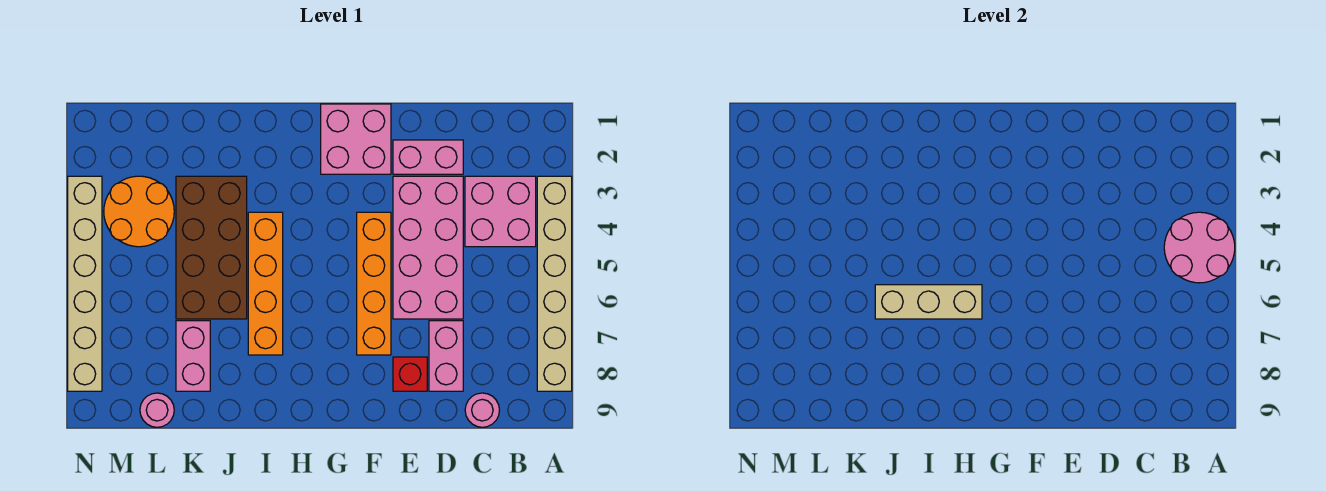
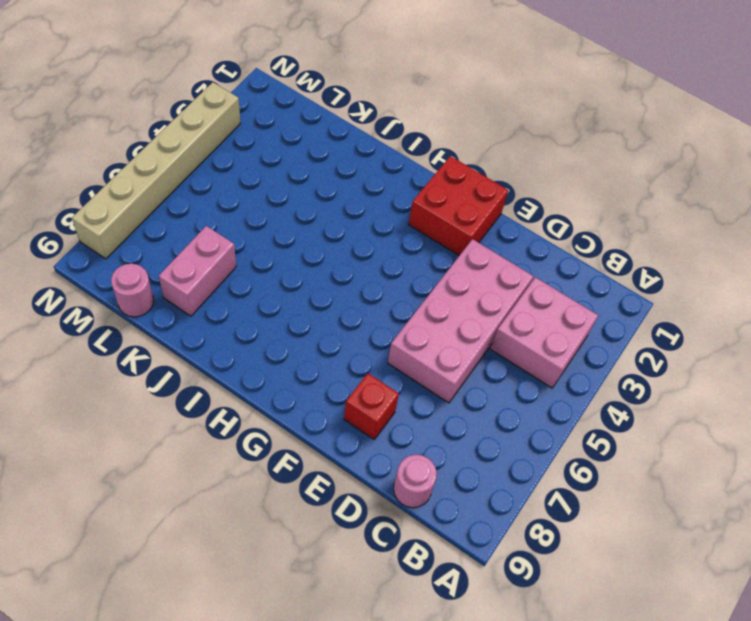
red 2x2 brick [409,156,508,256] -> pink 2x2 brick [321,104,391,174]
none -> tan 1x6 brick [537,176,572,391]
none -> pink 1x2 brick [393,140,463,174]
none -> pink 1x2 brick [429,321,463,391]

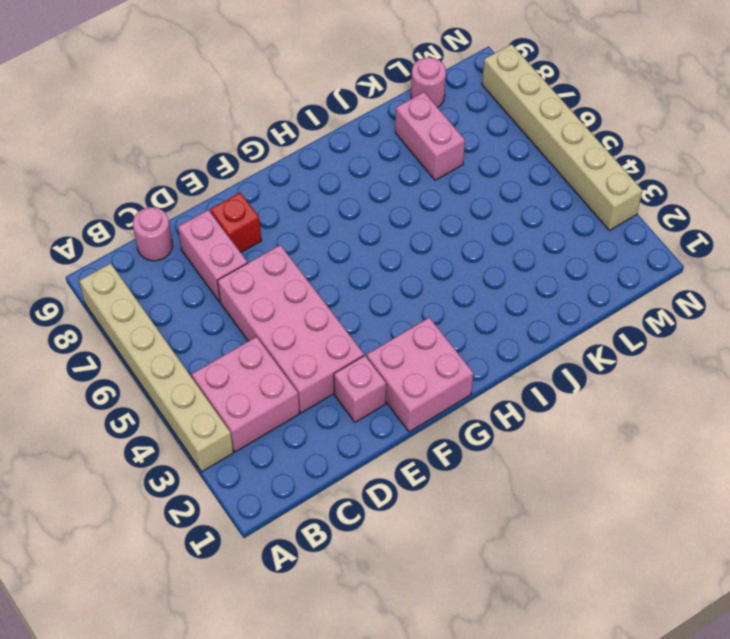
pink 1x1 brick [334,356,386,422] -> pink 1x2 brick [393,140,463,174]
none -> orange 1x4 brick [357,212,391,355]
none -> orange 1x4 brick [248,212,283,355]
none -> brown 2x4 brick [176,176,247,319]

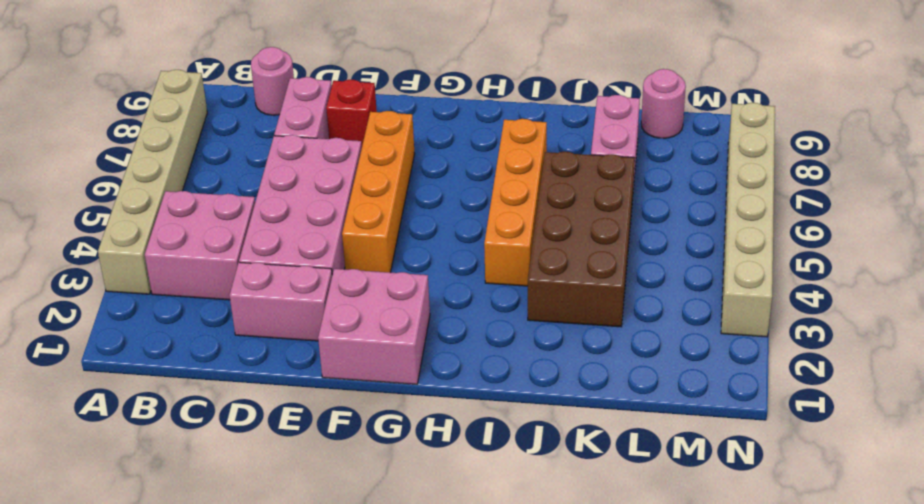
none -> orange 2x2 round brick [104,176,174,247]
none -> pink 2x2 round brick [1164,212,1235,283]
none -> tan 1x3 brick [875,285,982,319]

